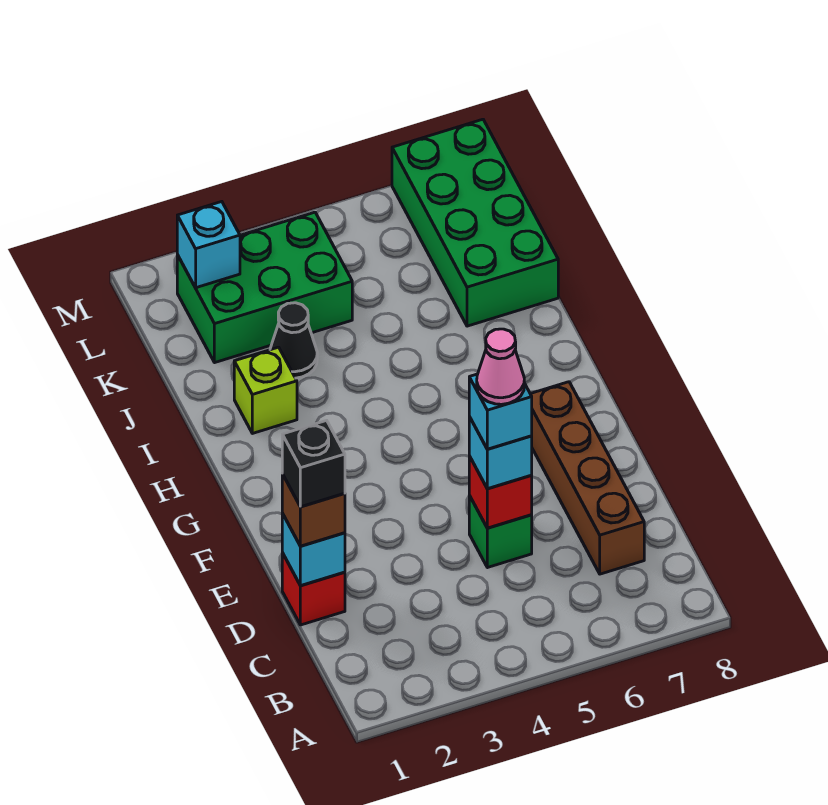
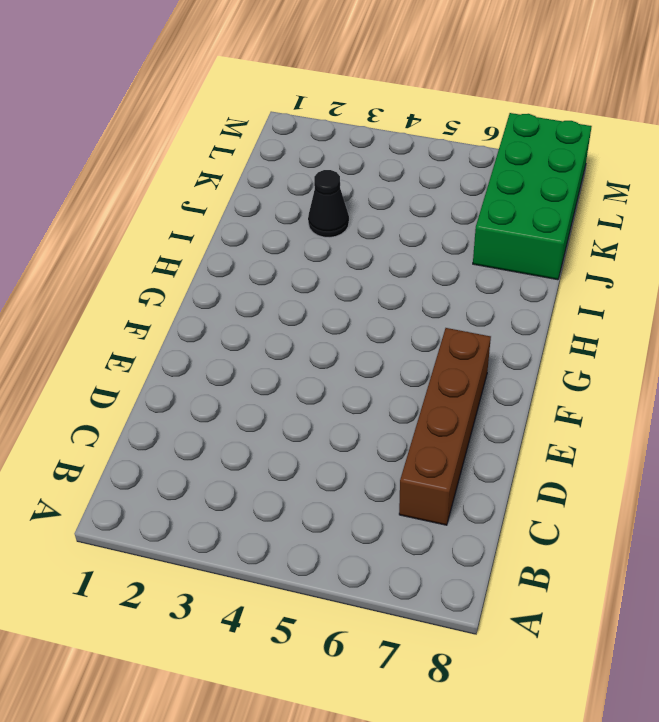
none -> red 1x1 brick [282,553,345,625]
none -> green 1x1 brick [469,495,532,568]
none -> lime 1x1 brick [234,347,297,433]

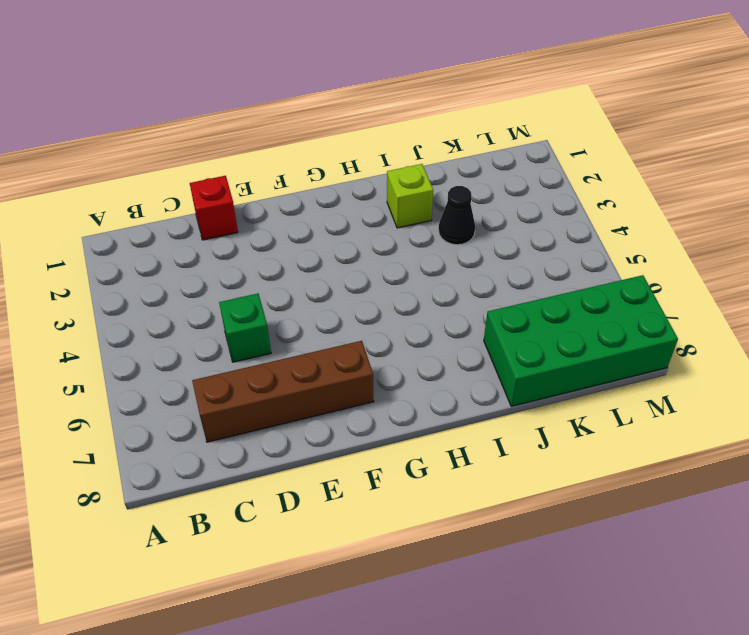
none -> green 2x3 brick [177,212,352,363]
none -> cyan 1x1 brick [282,513,345,586]
none -> red 1x1 brick [469,456,532,528]

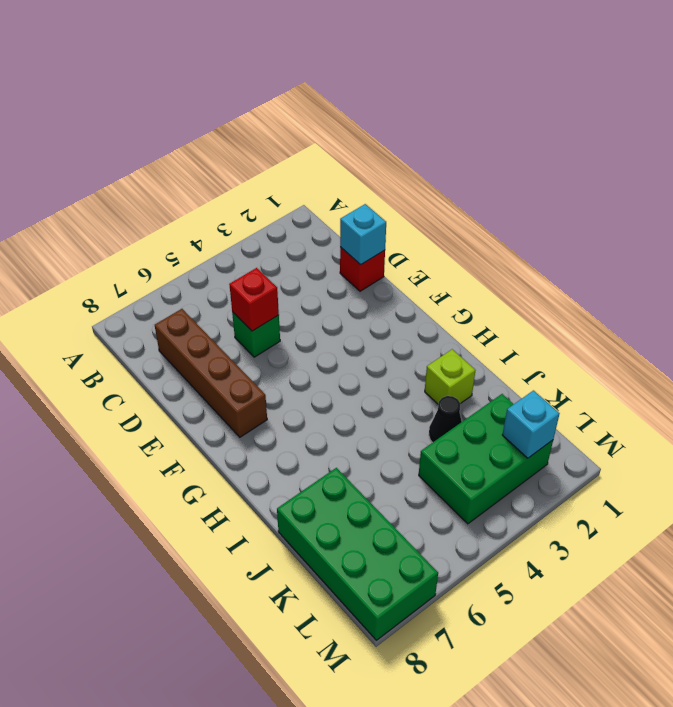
none -> brown 1x1 brick [282,474,345,546]
none -> cyan 1x1 brick [469,417,532,489]
none -> black 1x1 brick [282,421,345,507]

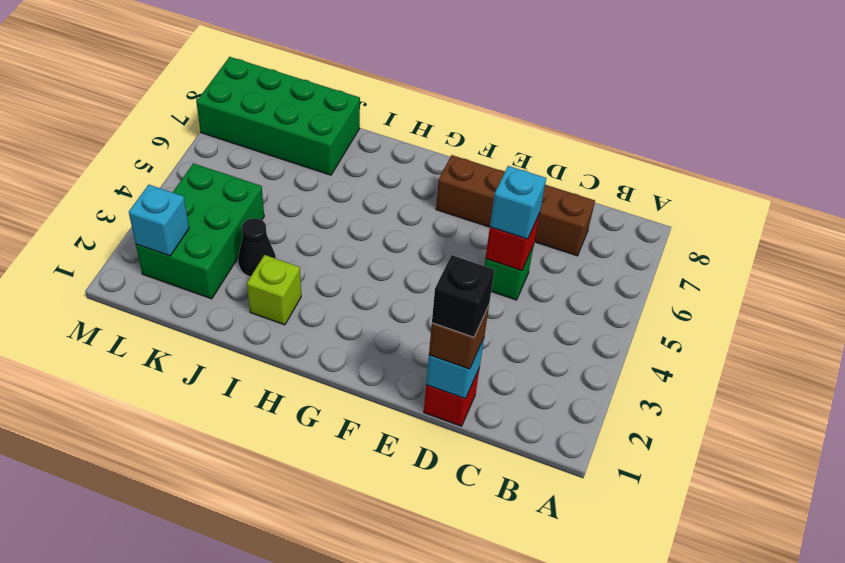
none -> cyan 1x1 brick [469,374,532,449]
none -> pink 1x1 cone [477,329,524,404]

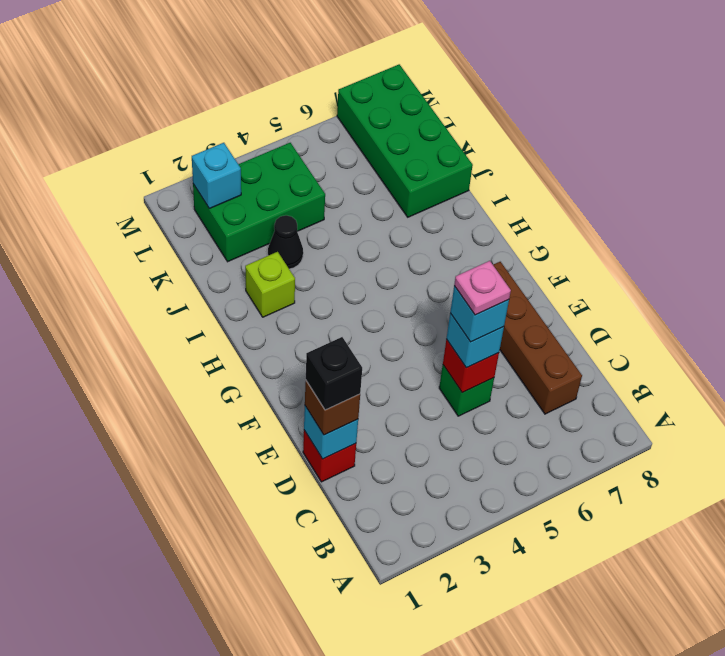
pink 1x1 plate [454,261,511,315] -> pink 1x1 cone [477,329,524,404]

